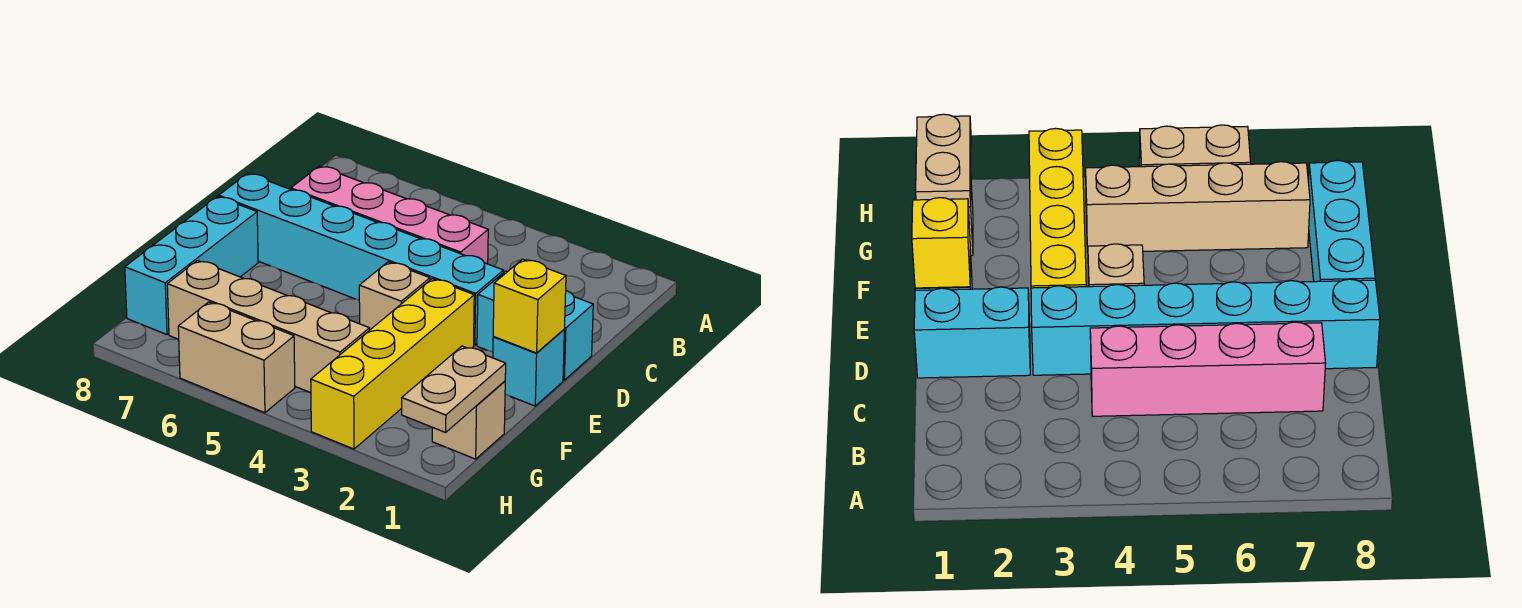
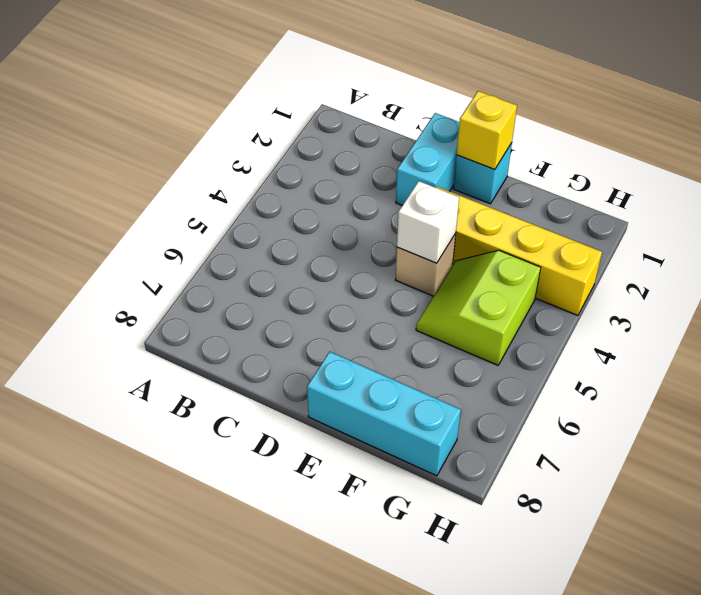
white 1x1 brick [397,181,459,263] -> none
lime 2x2 slope [416,250,541,365] -> tan 1x4 brick [167,260,370,393]
none -> pink 1x4 brick [291,166,488,264]
none -> cyan 1x6 brick [219,173,503,345]
none -> tan 1x1 brick [432,381,505,459]

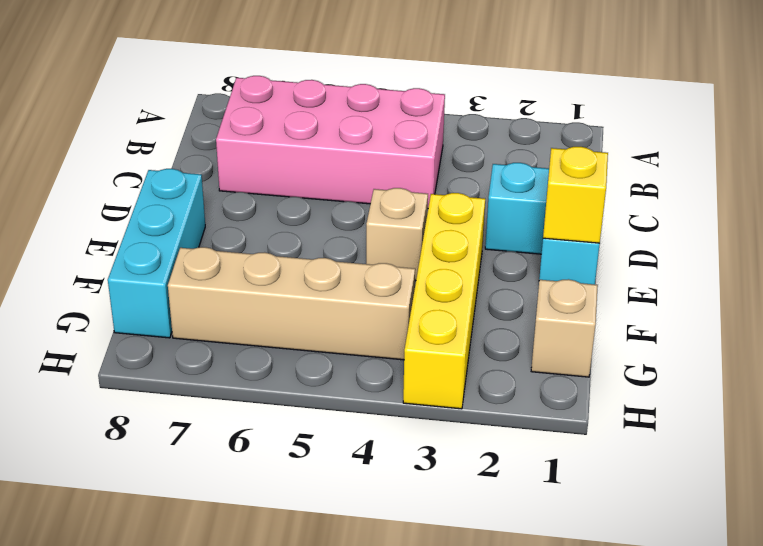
pink 2x4 brick [216,76,445,207] -> pink 1x4 brick [291,166,488,264]
none -> cyan 1x6 brick [219,173,503,345]
none -> tan 1x2 brick [178,302,295,413]
none -> tan 1x2 plate [402,346,506,433]

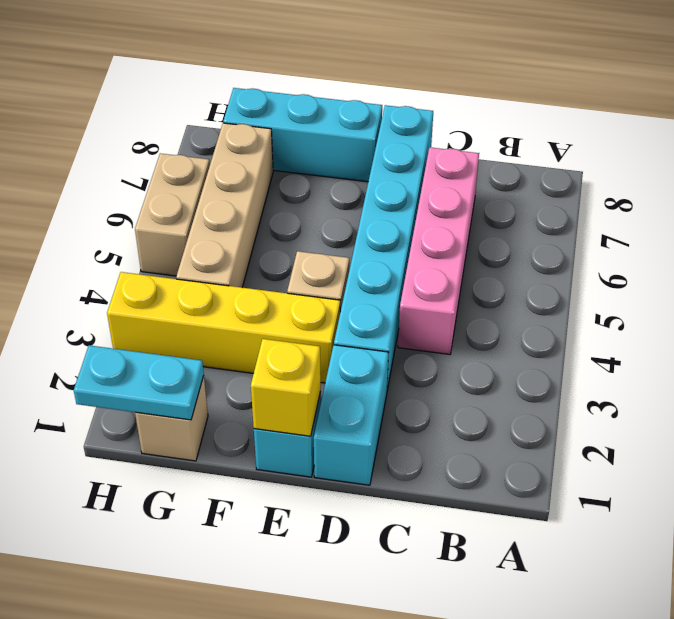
cyan 1x2 plate [74,345,204,420] -> tan 1x2 plate [402,346,506,433]

